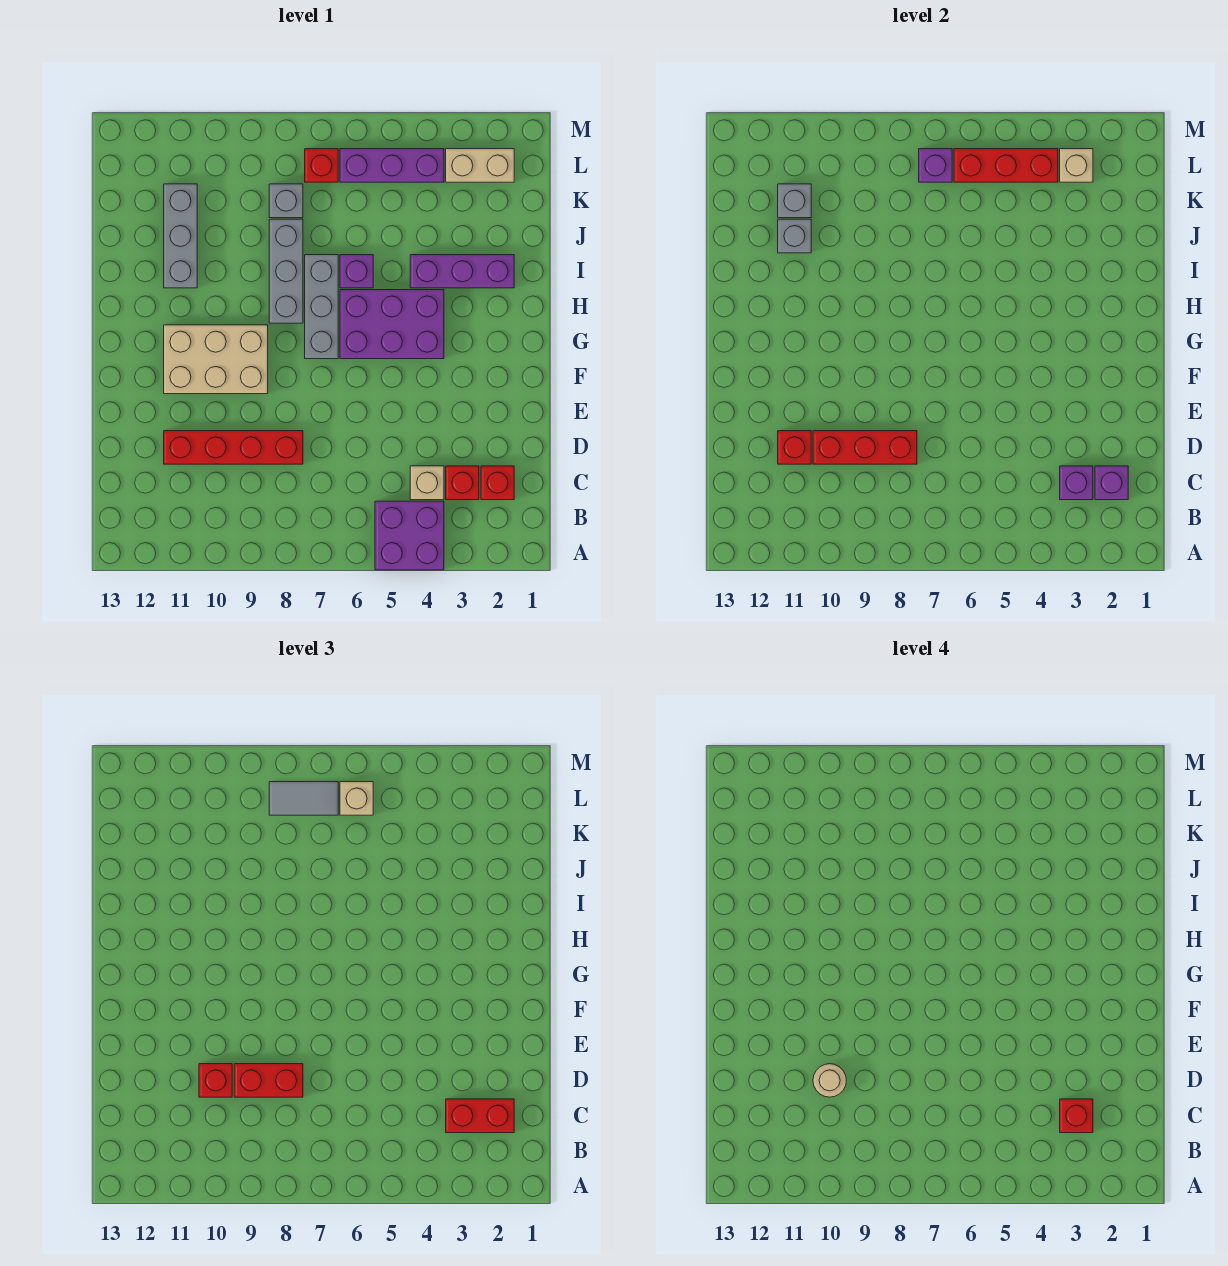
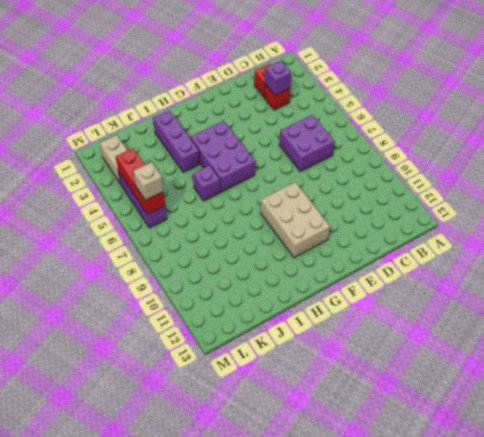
purple 2x2 brick [279,115,335,172] -> purple 2x2 brick moved to [375,501,444,570]
none -> tan 1x1 brick [410,466,444,500]
none -> red 1x4 brick [164,431,303,464]
none -> grey 1x3 brick [305,255,338,359]
none -> grey 1x3 brick [269,219,303,323]

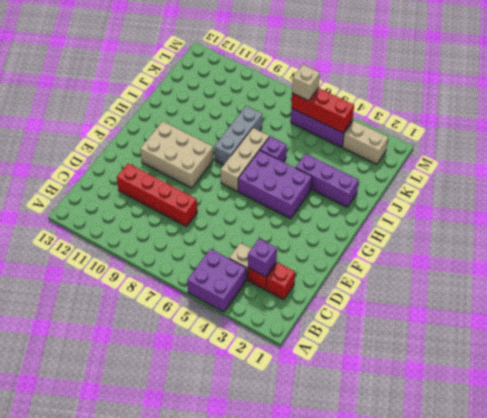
tan 1x3 brick [221,128,269,192] -> grey 1x3 brick [305,255,338,359]
none -> grey 1x3 brick [164,184,197,288]
none -> grey 1x1 brick [269,184,303,218]
none -> red 1x1 brick [305,149,338,182]
none -> purple 1x1 brick [1095,466,1128,500]

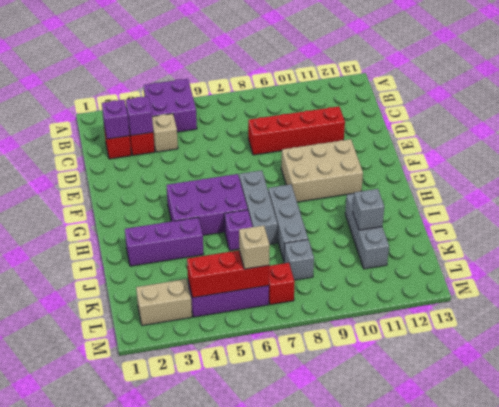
none -> red 1x3 brick [813,431,917,464]
none -> red 1x1 brick [778,431,811,464]
none -> grey 1x1 brick [778,184,811,218]
none -> tan 1x1 brick [1060,149,1093,182]

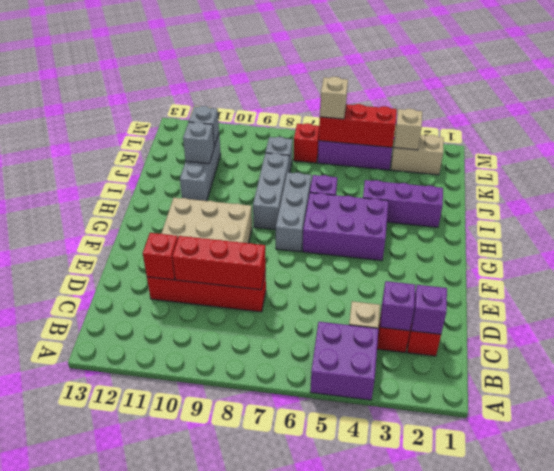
none -> purple 1x1 brick [919,149,952,182]
none -> red 1x2 brick [446,1099,514,1133]
none -> red 1x2 brick [234,1064,303,1097]
none -> red 1x1 brick [199,1064,232,1097]

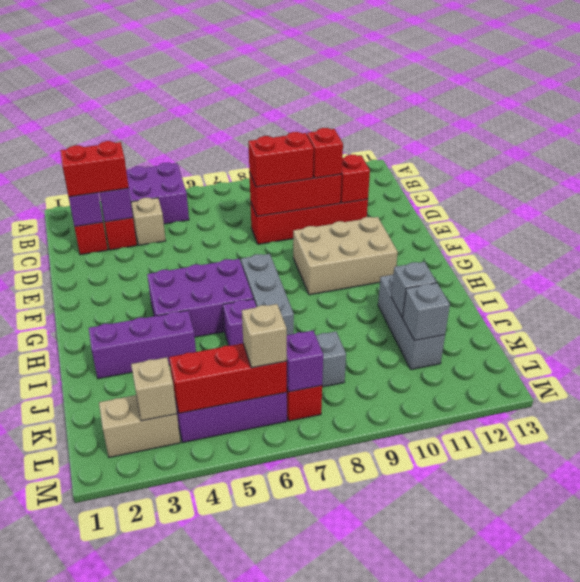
none -> grey 1x3 brick [269,219,303,323]
none -> grey 1x2 tile [269,782,338,815]
none -> red 1x1 brick [1060,1099,1093,1133]
none -> tan 1x1 round brick [813,1064,846,1097]

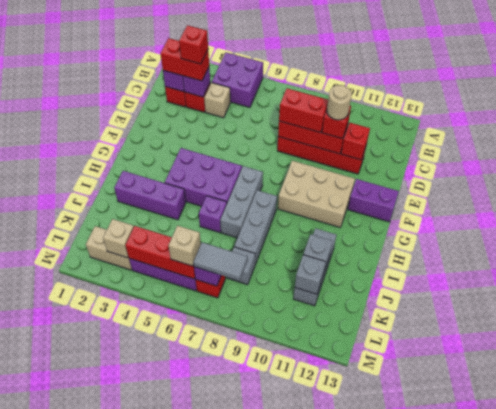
purple 1x2 brick [348,179,399,222] -> none

